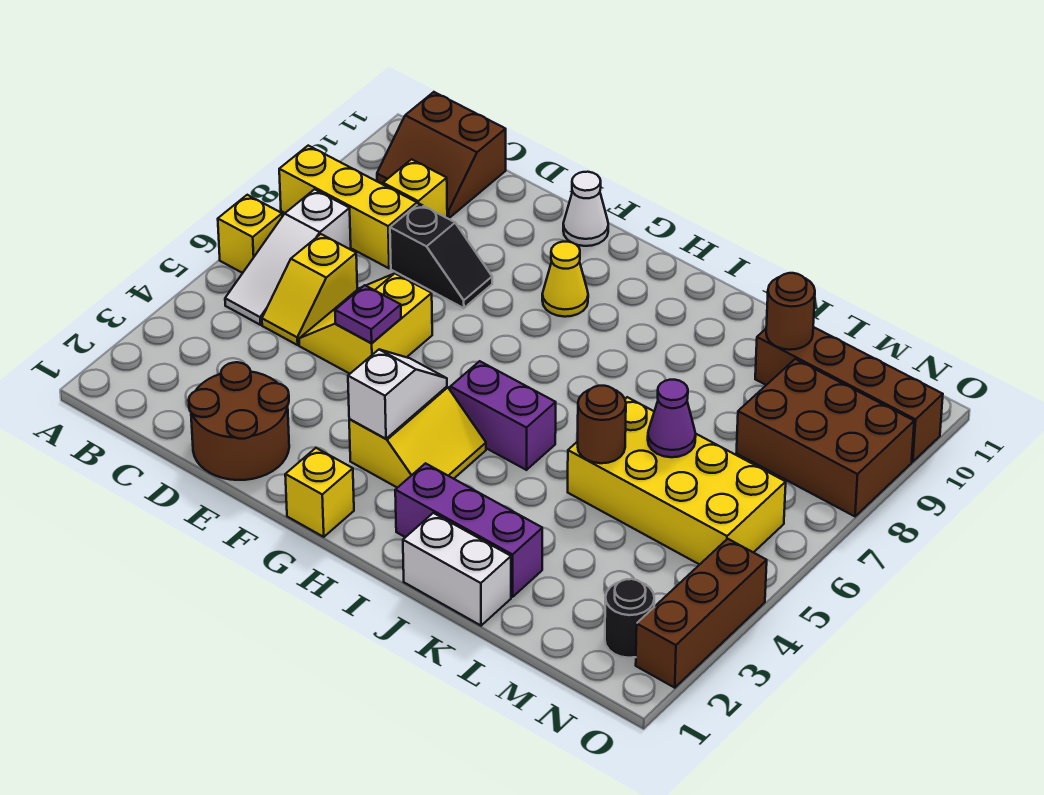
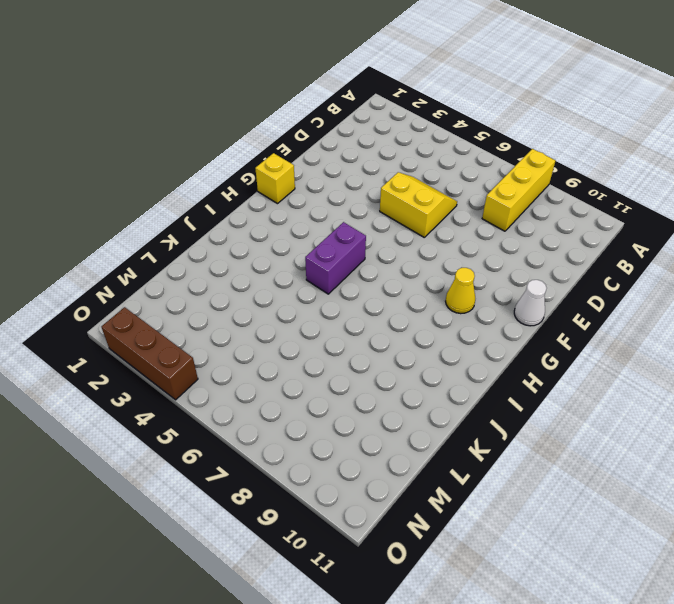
none -> yellow 1x1 brick [218,195,282,273]
none -> white 1x3 slope [225,189,351,325]
none -> brown 2x2 slope [377,92,506,219]

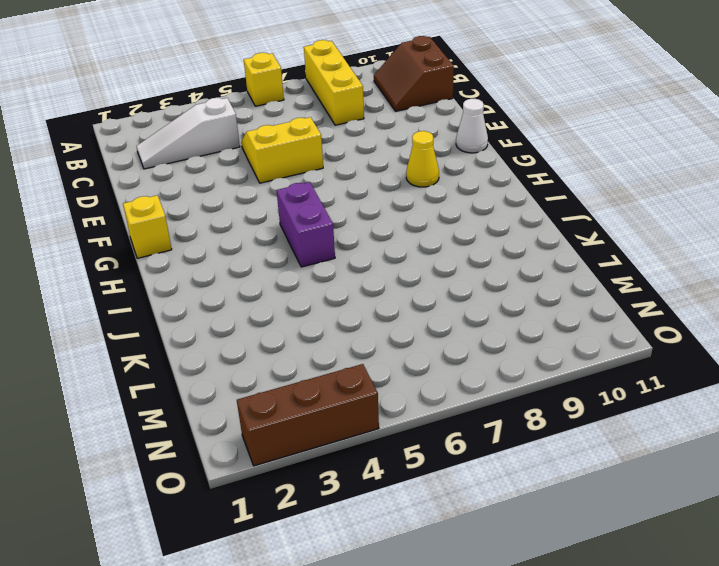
white 1x3 slope [136,98,240,169] -> white 1x3 slope moved to [225,189,351,325]
none -> yellow 1x2 slope [262,234,357,345]
none -> yellow 1x1 brick [383,159,447,218]
none -> brown 2x2 round brick [189,362,289,480]

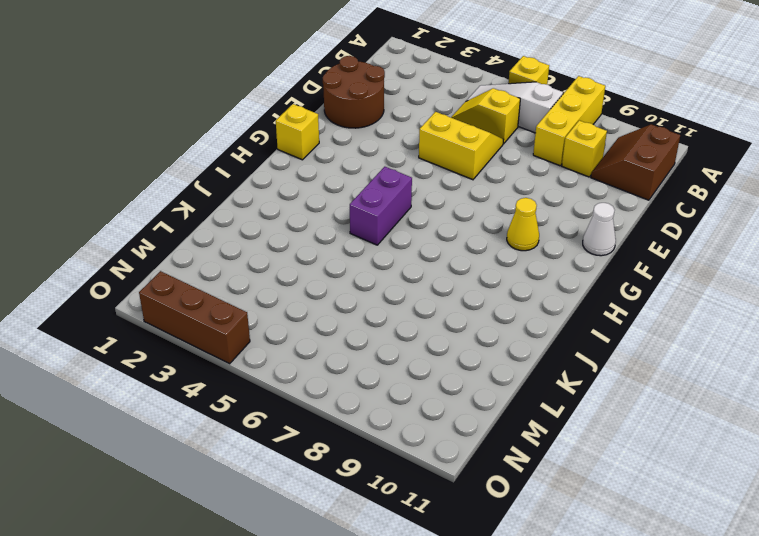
none -> black 1x2 slope [390,203,492,308]
none -> yellow 2x2 slope [349,387,486,488]
none -> purple 1x3 brick [395,463,542,597]

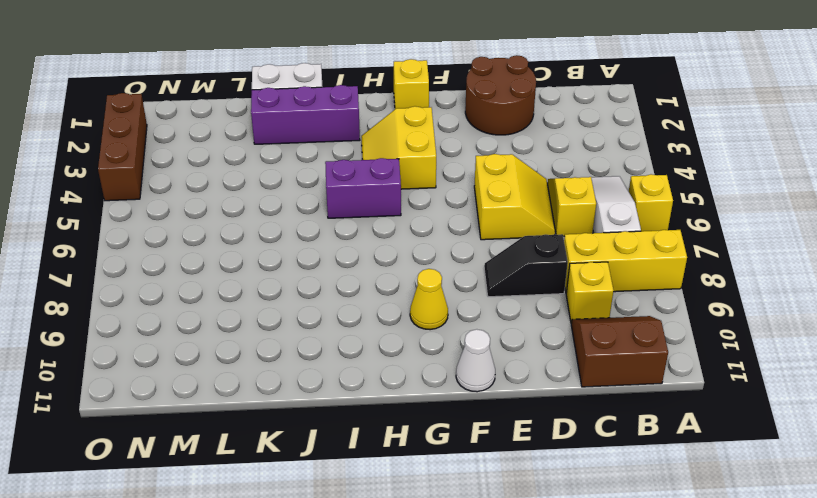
none -> yellow 2x4 brick [568,397,786,565]
none -> brown 1x4 brick [755,327,943,462]
none -> brown 2x3 brick [737,359,914,516]

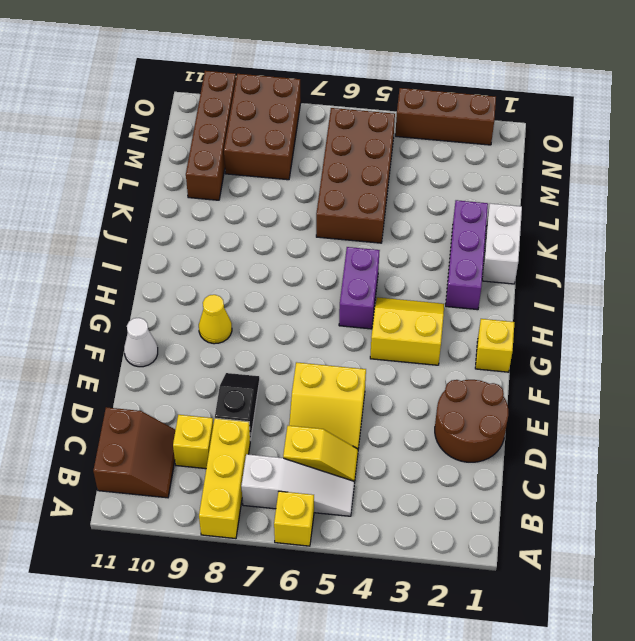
brown 2x4 brick [316,108,395,243] -> yellow 2x4 brick [568,397,786,565]
none -> black 1x1 round brick [605,579,654,658]
none -> purple 1x1 plate [335,285,401,343]
none -> white 1x2 slope [348,350,447,439]

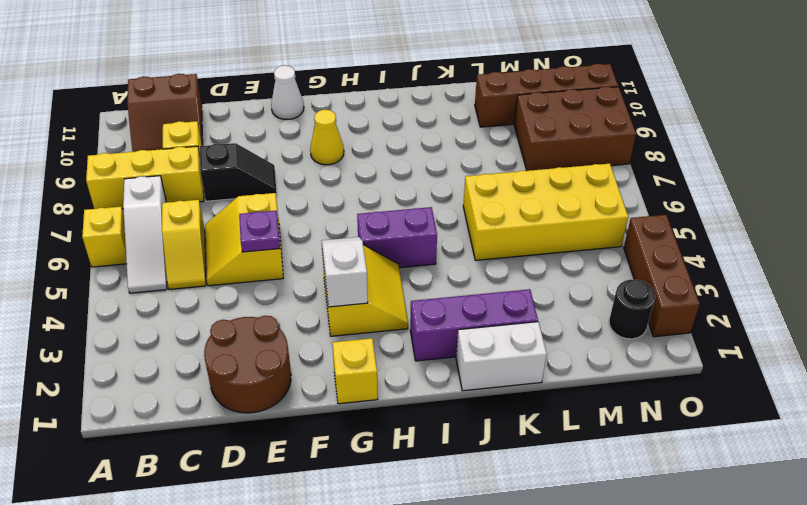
none -> brown 1x1 round brick [578,386,626,463]
none -> purple 1x1 cone [648,380,696,457]
none -> brown 1x1 round brick [766,273,815,350]

